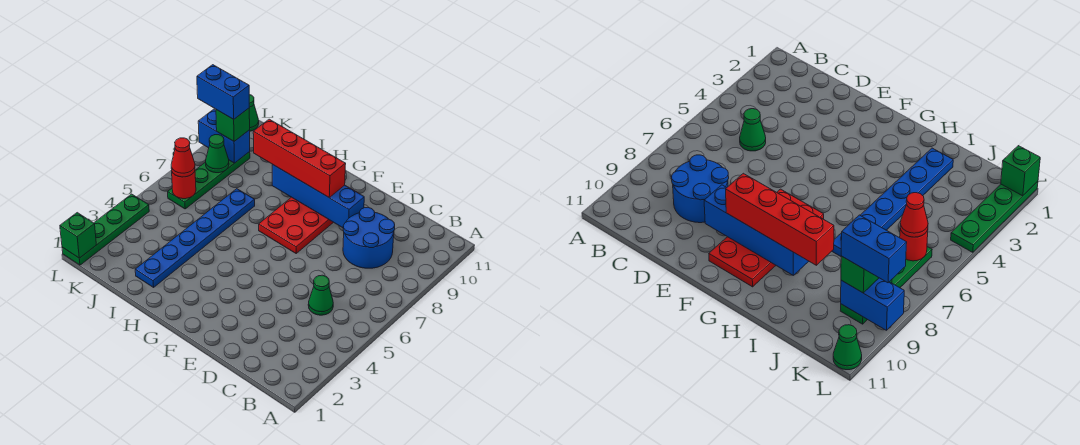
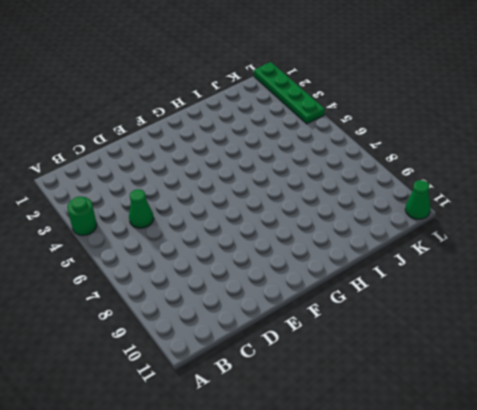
green 1x1 round brick [67,196,97,236] -> none
none -> blue 2x2 round brick [343,208,395,268]
none -> red 2x4 plate [259,197,333,253]
none -> blue 1x6 plate [135,189,255,287]

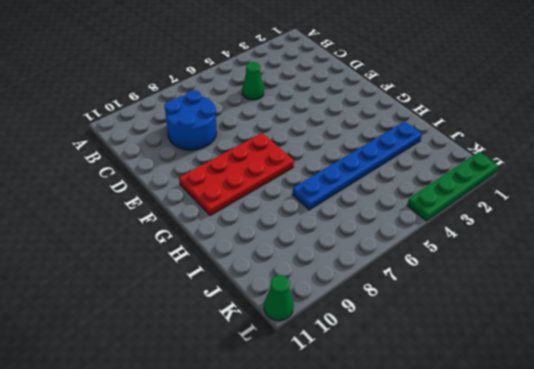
none -> green 1x4 plate [168,152,250,209]
none -> blue 1x4 brick [272,165,364,228]
none -> red 1x1 round brick [172,171,196,199]

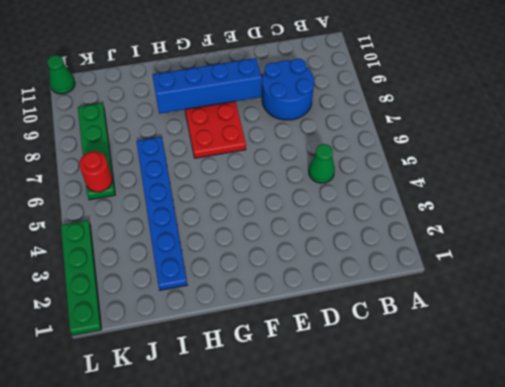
none -> green 1x1 cone [206,135,229,173]
none -> blue 1x2 brick [198,109,250,163]
none -> green 1x1 brick [60,213,96,258]

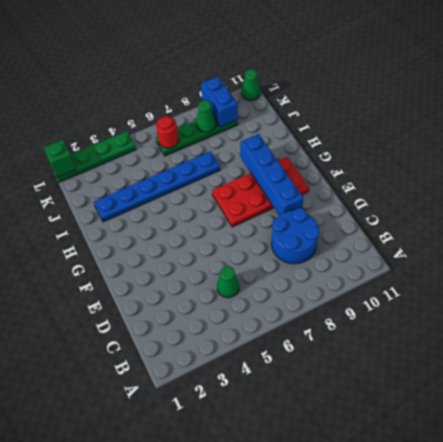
none -> red 1x4 brick [253,119,346,197]
none -> red 1x1 cone [171,138,195,177]
none -> green 1x1 brick [216,108,250,141]

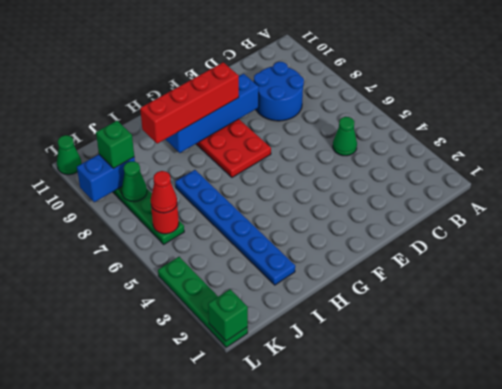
none -> blue 1x2 brick [197,65,249,119]

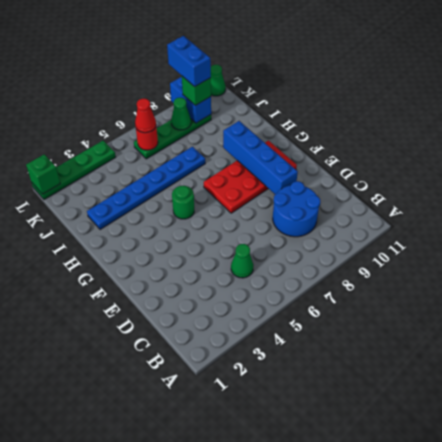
green 1x1 round brick [172,186,194,219] -> none
none -> red 1x4 brick [253,119,346,197]

